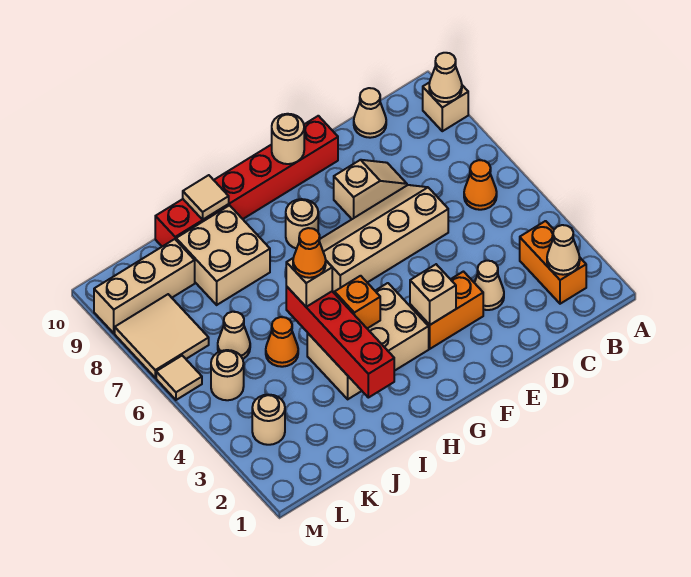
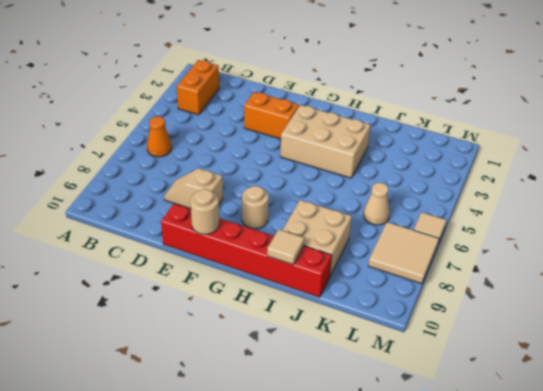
none -> tan 1x1 brick [423,82,468,131]
none -> tan 1x1 cone [354,88,386,138]
none -> tan 1x1 cone [475,261,504,310]

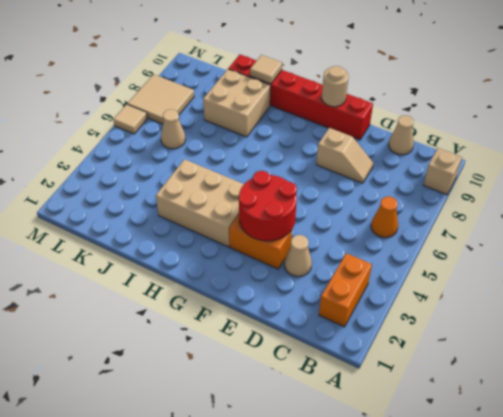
red 2x2 round brick [239,171,297,241] -> tan 1x1 brick [410,264,456,325]
none -> tan 2x4 slope [319,185,448,293]
none -> tan 1x1 round brick [286,199,318,249]
none -> orange 1x1 cone [266,317,298,367]

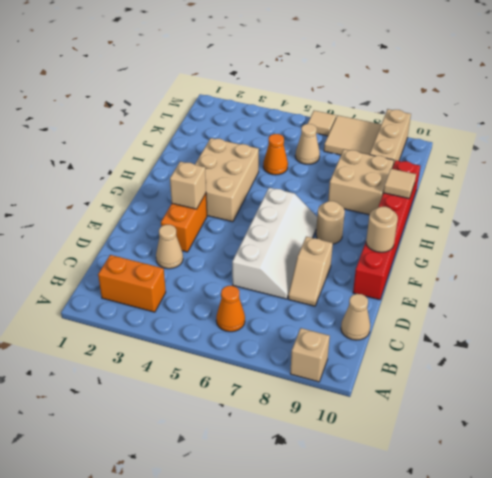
white 2x4 slope [232,188,317,299] -> tan 2x4 slope [319,185,448,293]
none -> tan 1x1 round brick [252,395,285,445]
none -> tan 1x1 round brick [211,350,244,400]
none -> tan 1x1 cone [429,53,462,102]

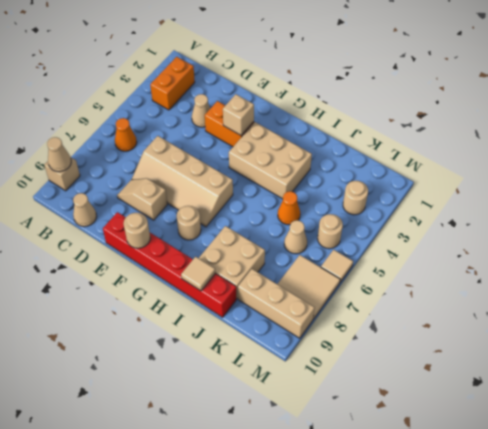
none -> tan 1x1 cone [547,225,580,275]
none -> orange 1x1 brick [335,276,380,328]
none -> red 1x4 brick [286,286,394,398]

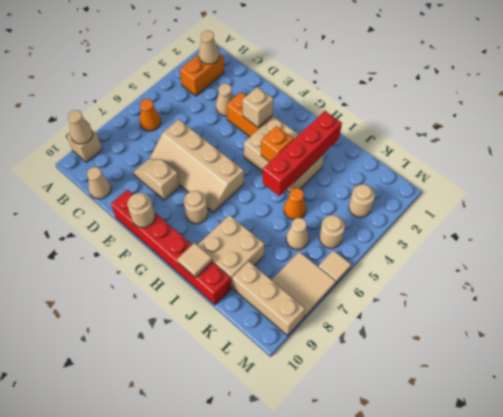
none -> tan 1x1 brick [286,258,332,307]
none -> orange 1x1 cone [293,228,326,278]

